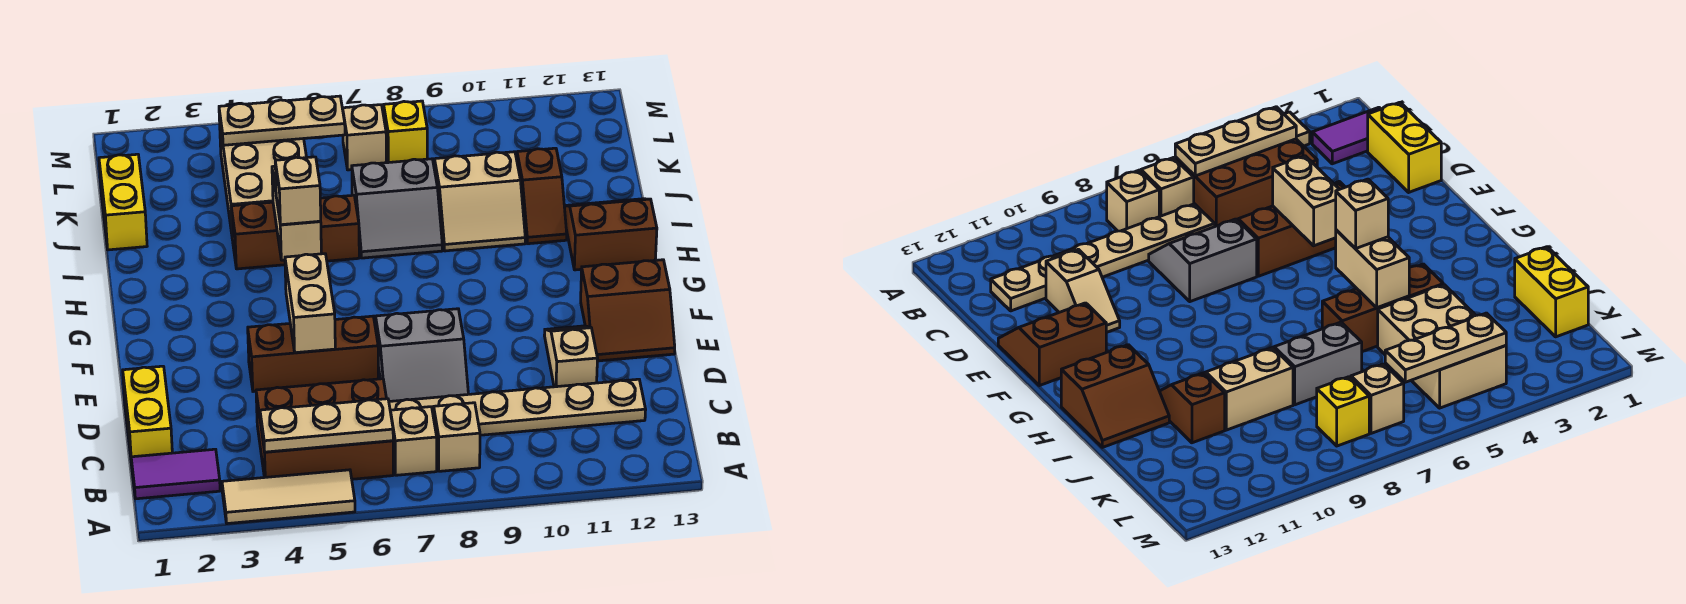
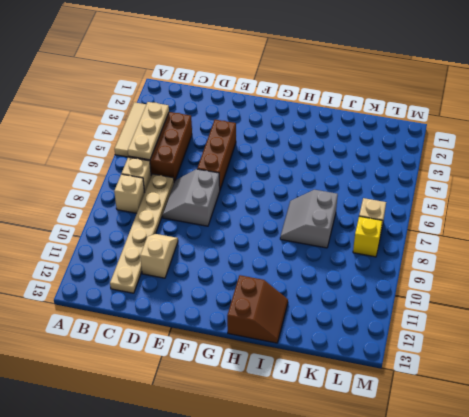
tan 1x2 slope [140,234,178,278] -> tan 1x2 slope turned to [544,326,597,387]
none -> purple 1x2 tile [131,449,220,499]
none -> yellow 1x2 brick [123,366,172,465]
none -> brown 2x2 slope [581,260,675,361]

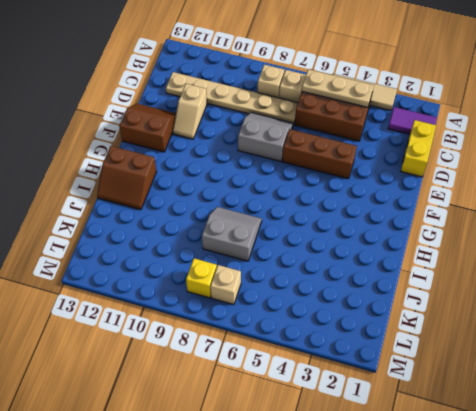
none -> brown 1x3 brick [231,195,359,269]
none -> tan 2x2 slope [435,152,525,251]
none -> brown 1x2 slope [517,148,567,244]

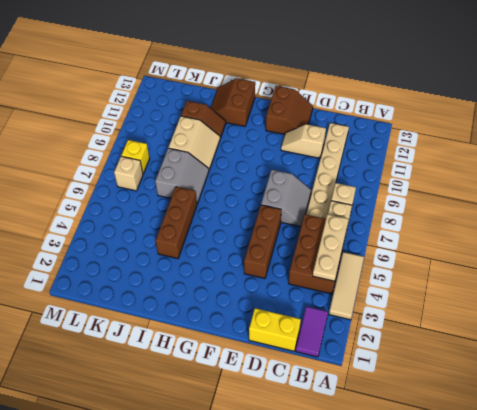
none -> yellow 1x2 brick [99,154,147,250]
none -> tan 2x3 brick [219,119,307,233]
none -> tan 1x2 brick [285,254,335,353]

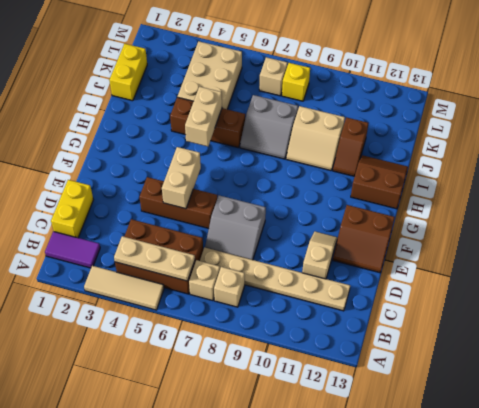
none -> tan 1x3 plate [219,96,345,145]
none -> tan 1x1 brick [275,157,321,225]

